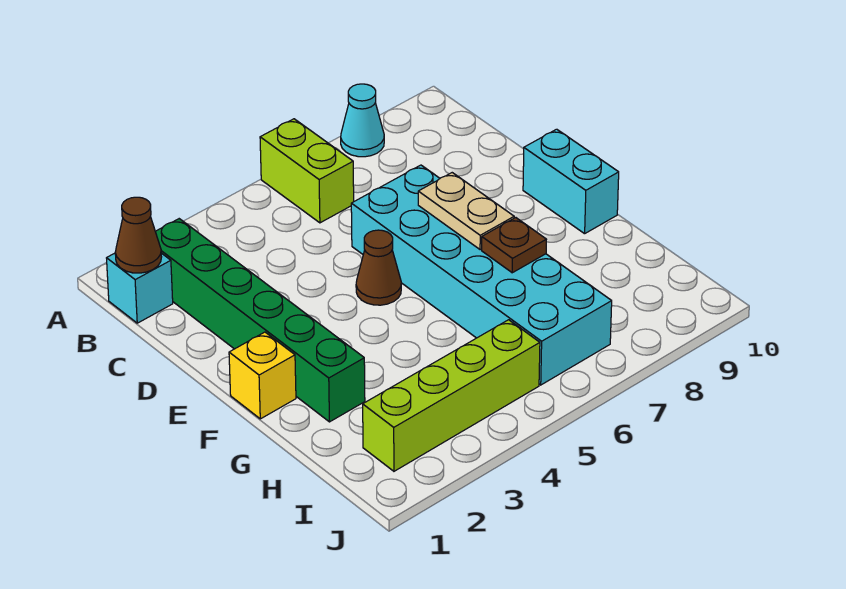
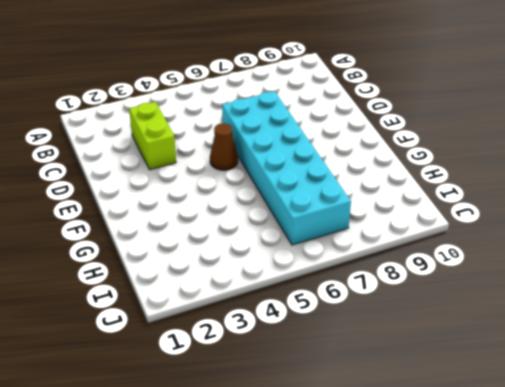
lime 1x2 brick [129,102,176,170] -> lime 1x2 brick moved to [260,119,354,223]
none -> cyan 1x1 cone [341,84,384,157]
none -> cyan 1x1 brick [107,253,173,323]
none -> green 1x6 brick [155,219,365,422]

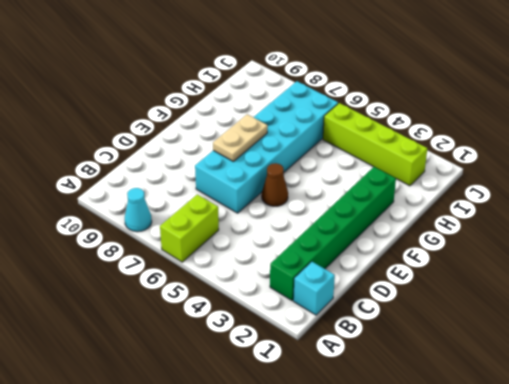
none -> cyan 1x2 brick [523,129,619,234]
none -> yellow 1x1 brick [229,332,296,419]
none -> brown 1x1 cone [115,197,161,273]

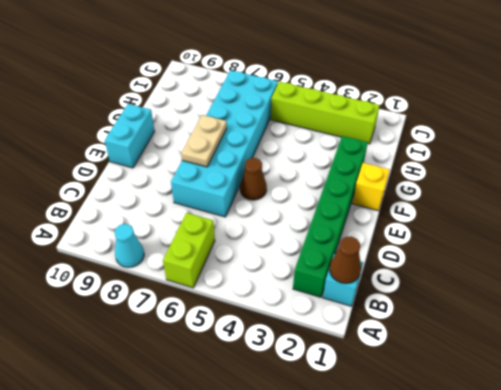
none -> brown 1x1 plate [482,218,546,273]

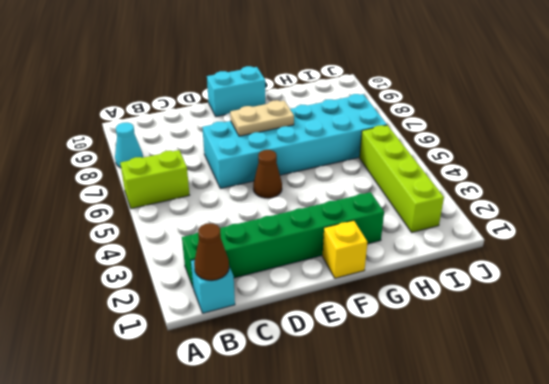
none -> brown 1x1 plate [482,218,546,273]

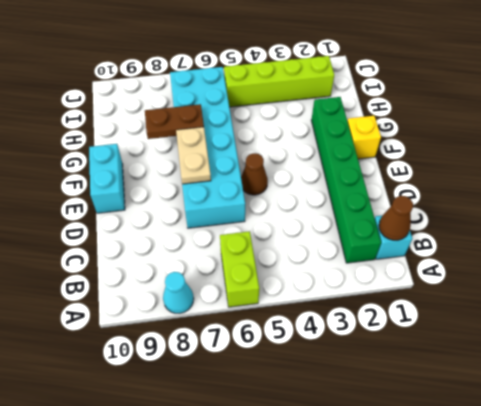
brown 1x2 plate [145,104,204,139] -> brown 1x1 plate [482,218,546,273]

